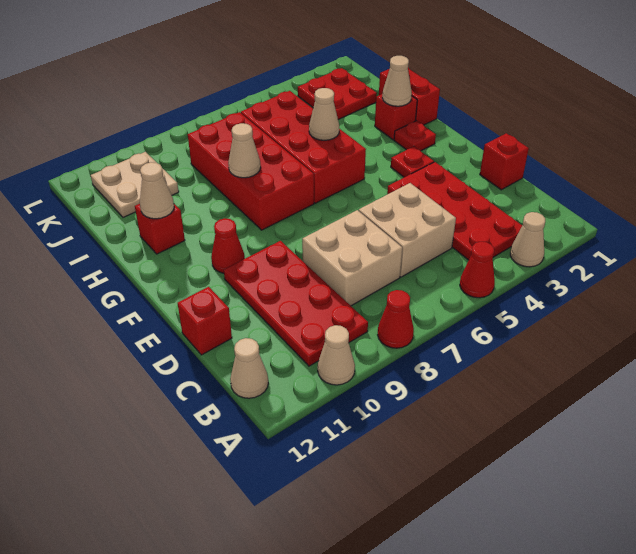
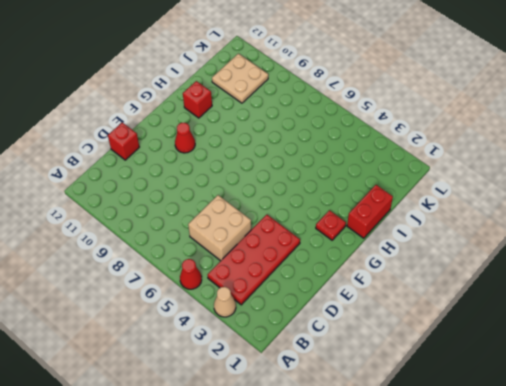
none -> red 1x1 cone [378,290,414,348]
none -> tan 1x1 cone [318,325,355,385]
none -> red 2x4 plate [224,241,368,366]

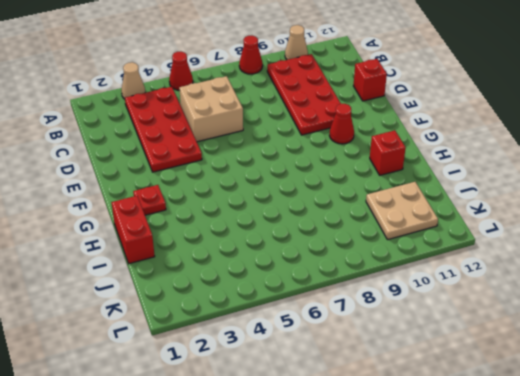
none -> tan 1x1 cone [230,338,268,398]
none -> tan 2x2 brick [302,210,402,306]
none -> red 1x1 brick [480,133,529,190]

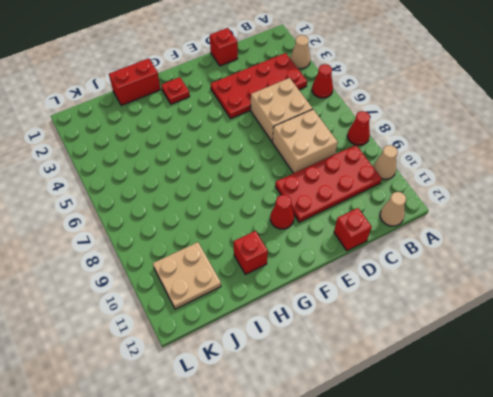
none -> red 1x1 plate [391,147,434,177]
none -> red 2x4 brick [241,91,366,203]
none -> red 2x4 brick [188,112,314,230]

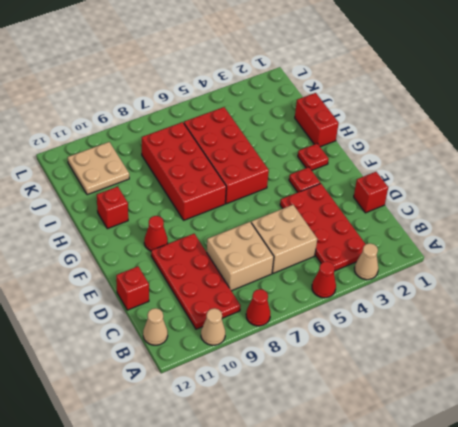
none -> red 1x1 brick [375,94,417,140]
none -> red 2x2 plate [298,68,377,119]
none -> tan 1x1 cone [382,56,412,106]

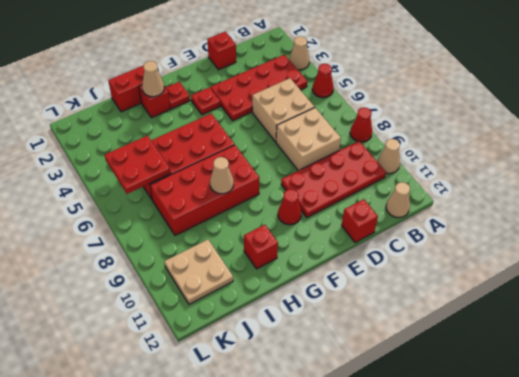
red 2x2 plate [105,135,170,194] -> red 2x2 plate moved to [298,68,377,119]
none -> tan 1x1 cone [309,88,339,140]
none -> tan 1x1 cone [140,162,174,219]

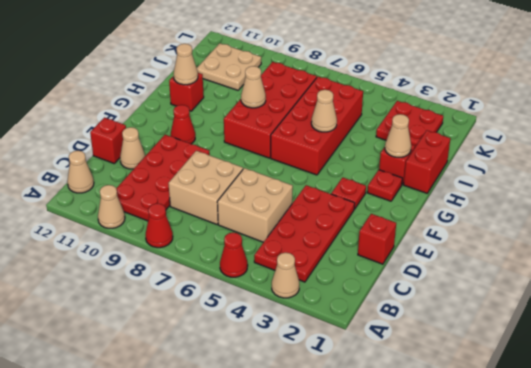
tan 1x1 cone [120,127,145,169] -> none

